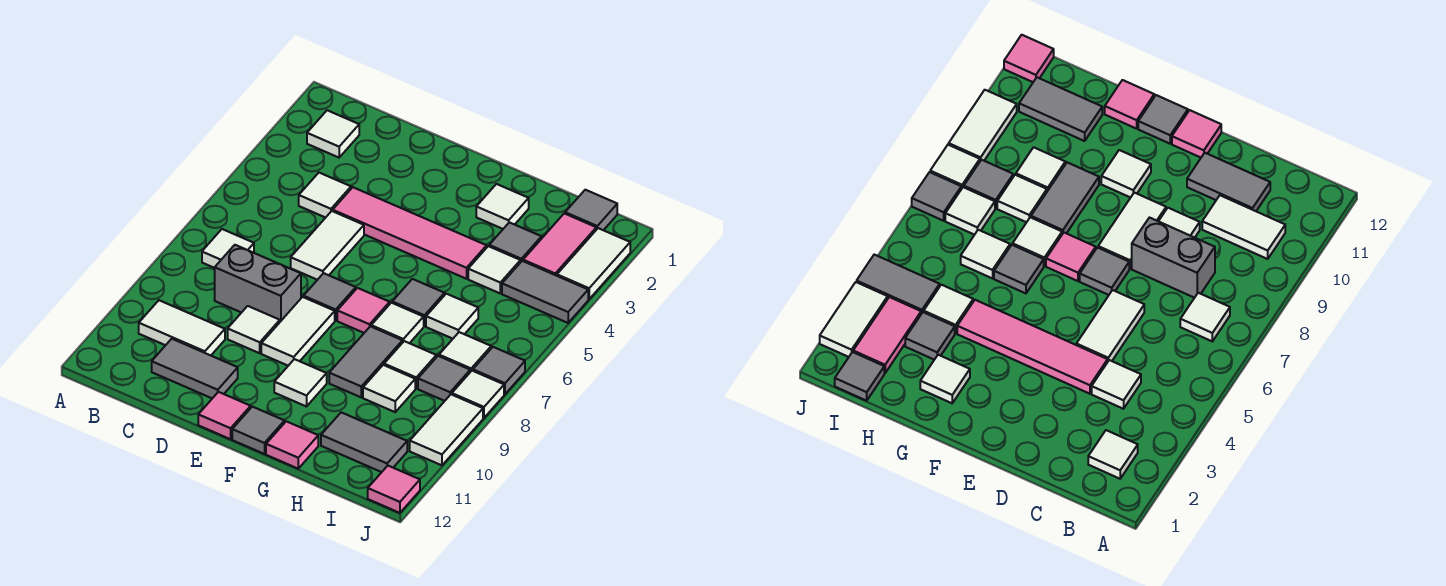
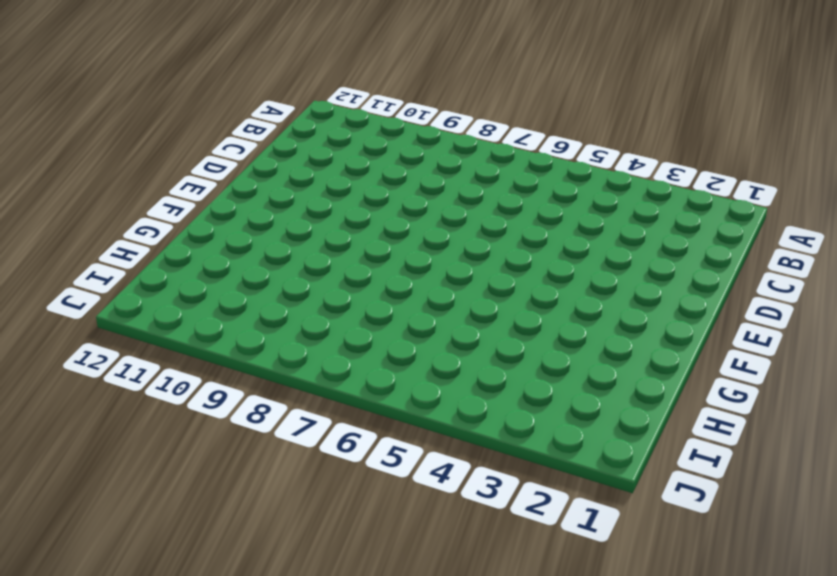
none -> white 1x1 tile [307,110,359,158]
none -> white 1x1 tile [202,229,254,268]
none -> white 1x2 tile [139,300,225,355]
none -> white 1x1 tile [299,173,351,218]

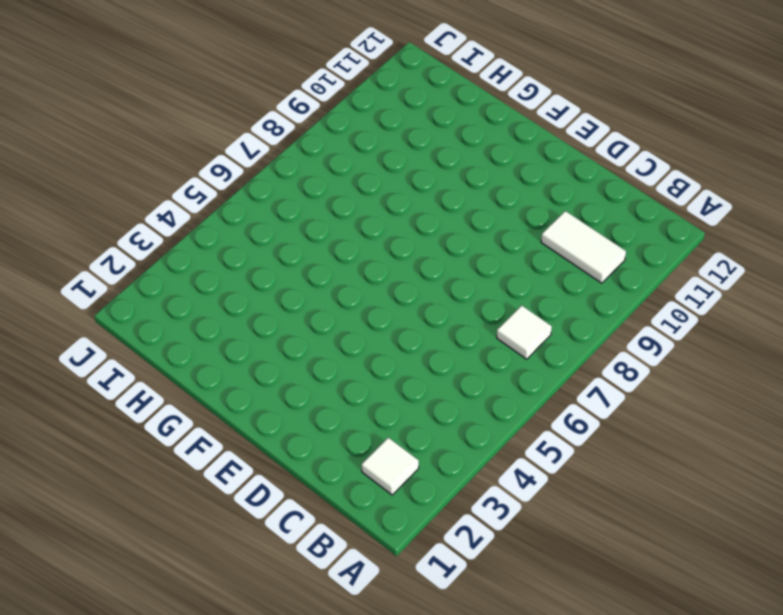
none -> white 1x1 tile [299,173,351,218]
none -> grey 1x2 brick [215,245,301,322]
none -> grey 1x2 tile [152,339,238,398]
none -> pink 1x4 tile [333,187,487,279]

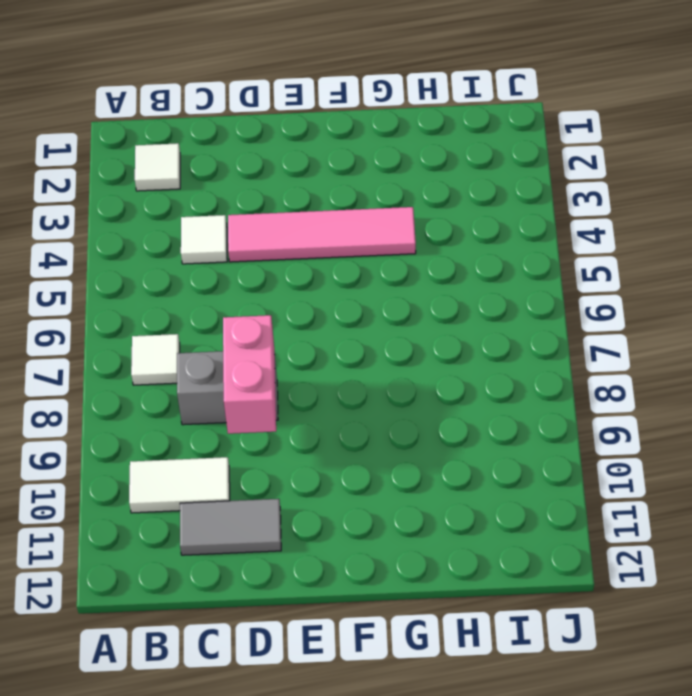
pink 1x2 brick [223,315,276,434] -> none
none -> white 1x2 tile [291,211,364,280]
none -> white 1x1 tile [228,306,280,353]
none -> grey 1x1 tile [304,273,356,320]
none -> white 1x2 tile [261,297,335,366]

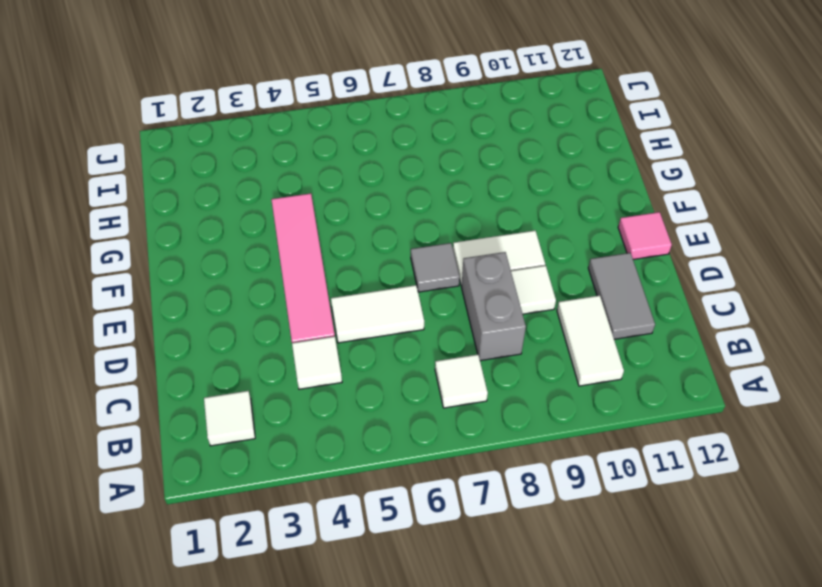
none -> pink 1x1 tile [337,288,390,333]
none -> white 1x1 tile [274,359,327,407]
none -> grey 1x1 tile [232,407,285,454]
none -> white 1x1 tile [476,184,529,229]

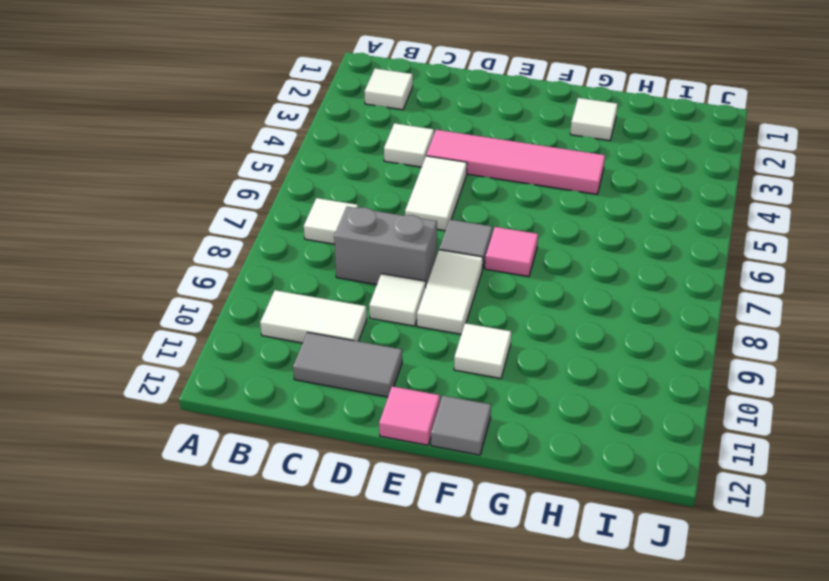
none -> grey 1x1 tile [392,279,445,326]
none -> white 1x1 tile [371,303,424,343]
none -> grey 1x2 tile [329,326,403,397]
none -> pink 1x1 tile [266,421,318,468]

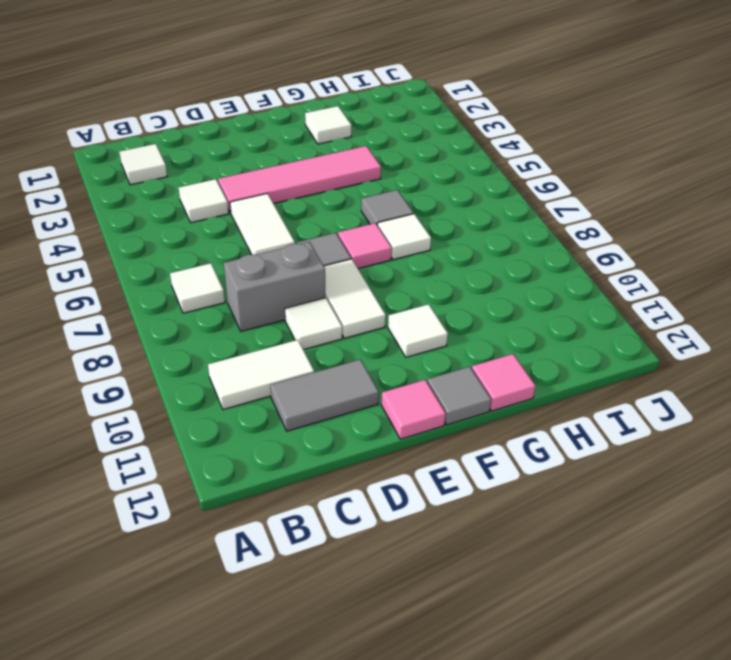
none -> grey 1x2 tile [329,326,403,397]
none -> grey 1x1 tile [489,222,542,263]
none -> white 1x1 tile [468,246,520,293]
none -> white 1x1 tile [426,294,478,339]

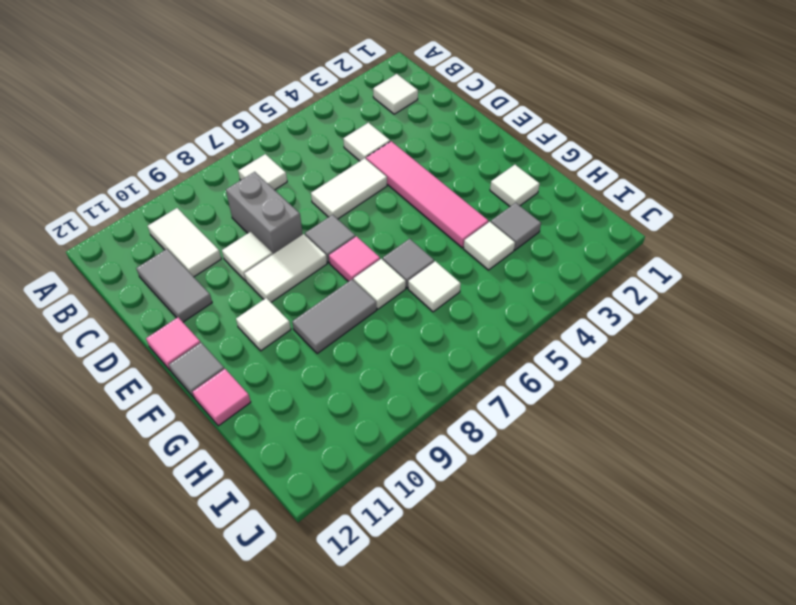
none -> white 1x1 tile [384,341,436,388]
none -> white 1x1 tile [363,365,415,412]
none -> grey 1x2 tile [321,412,407,472]
none -> grey 1x1 tile [565,190,617,230]

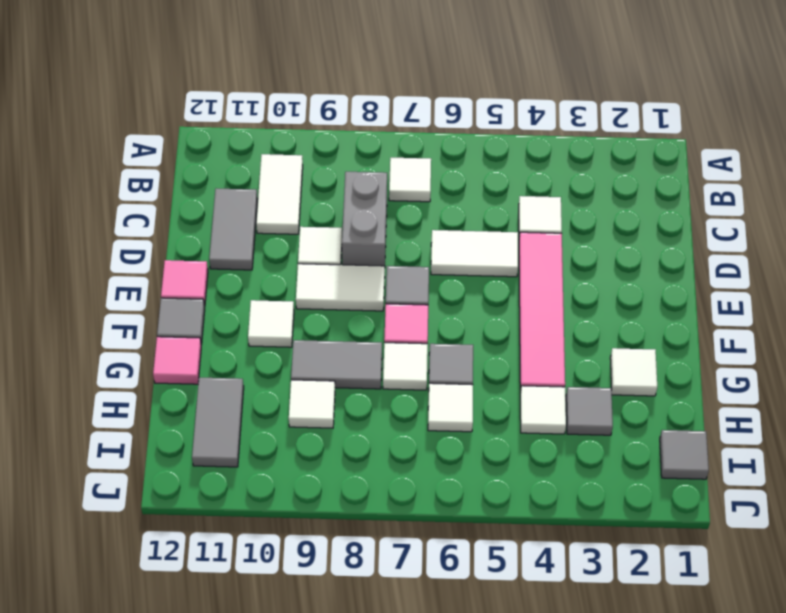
none -> white 1x1 tile [307,110,359,158]
none -> white 1x1 tile [384,341,436,388]
none -> pink 1x2 tile [523,213,596,276]
none -> grey 1x2 tile [502,261,588,323]

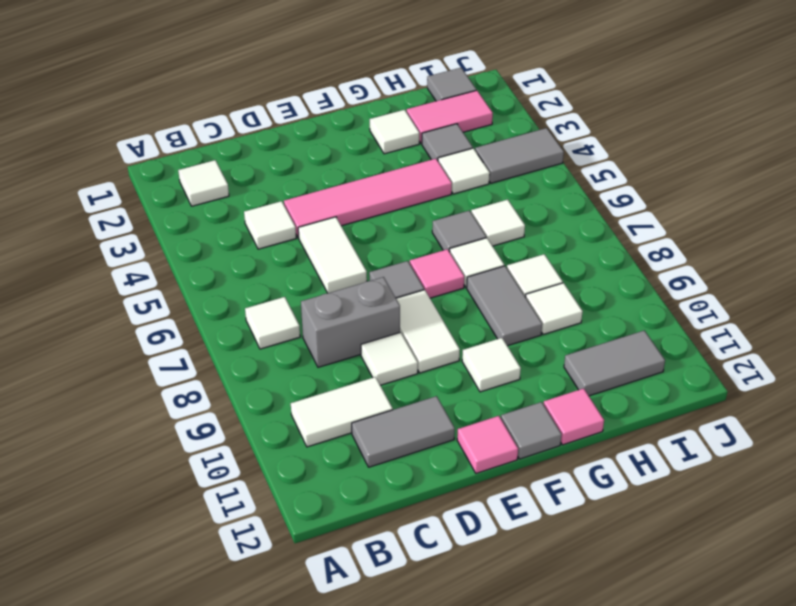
pink 1x2 tile [407,90,493,144] -> pink 1x2 tile turned to [523,213,596,276]
none -> white 1x1 tile [439,332,491,372]
none -> grey 1x1 tile [418,356,470,401]
none -> white 1x2 tile [557,228,630,299]
none -> grey 1x1 tile [473,347,525,394]

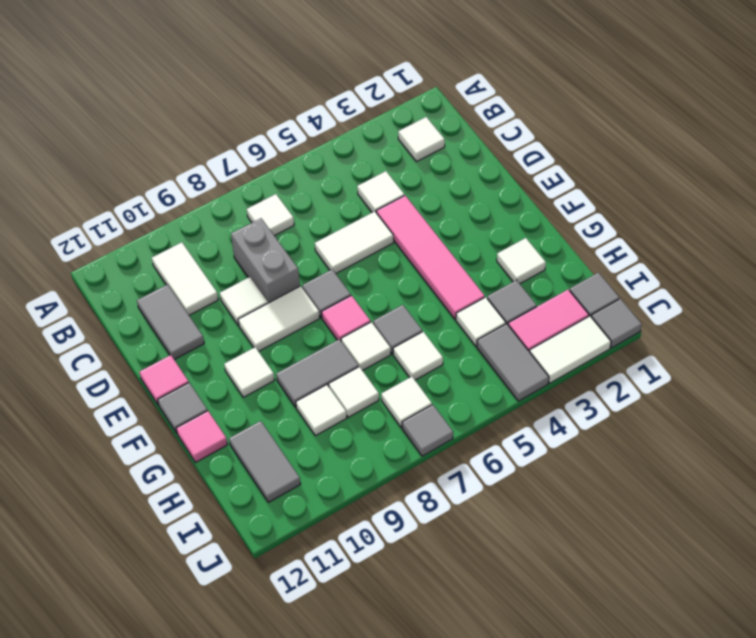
grey 1x1 tile [591,299,642,348] -> grey 1x1 tile moved to [418,356,470,401]
none -> white 1x1 tile [452,371,504,418]
none -> white 1x2 tile [410,394,483,465]
none -> pink 1x1 tile [368,466,420,513]

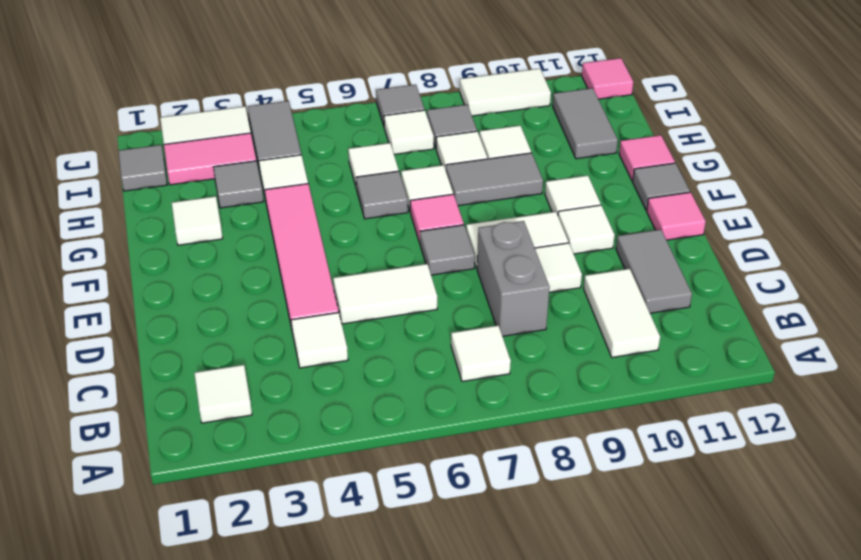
white 1x1 tile [558,205,615,254] -> white 1x1 tile moved to [452,371,504,418]

